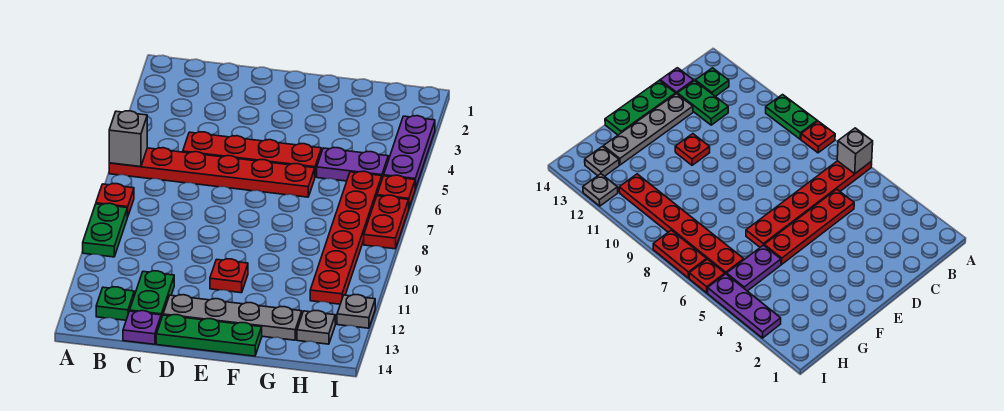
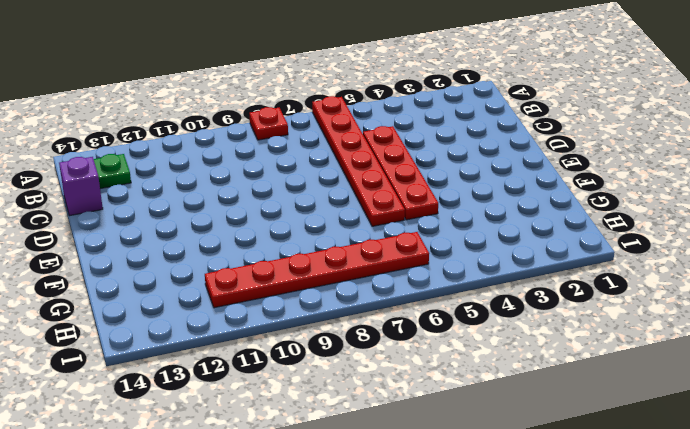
purple 1x1 brick [59,157,103,216] -> purple 1x1 plate [123,311,161,344]
none -> green 1x2 plate [83,203,127,257]
none -> green 1x2 plate [130,271,174,319]
none -> grey 1x4 plate [163,295,302,340]

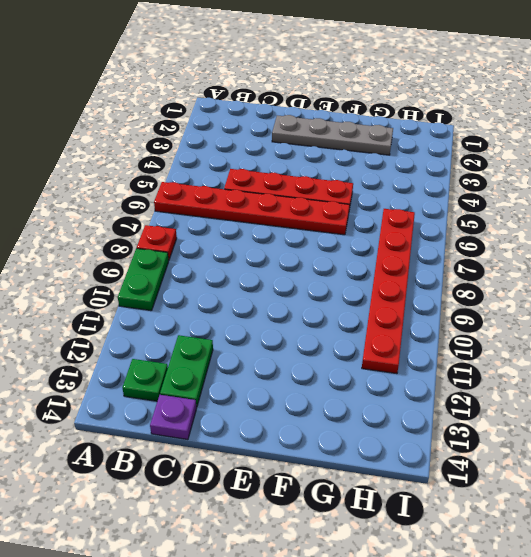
grey 1x4 plate [272,115,393,155] -> grey 1x4 plate moved to [163,295,302,340]
none -> green 1x3 plate [156,315,262,356]
none -> red 1x1 plate [210,259,248,293]
none -> purple 1x2 plate [317,148,388,181]

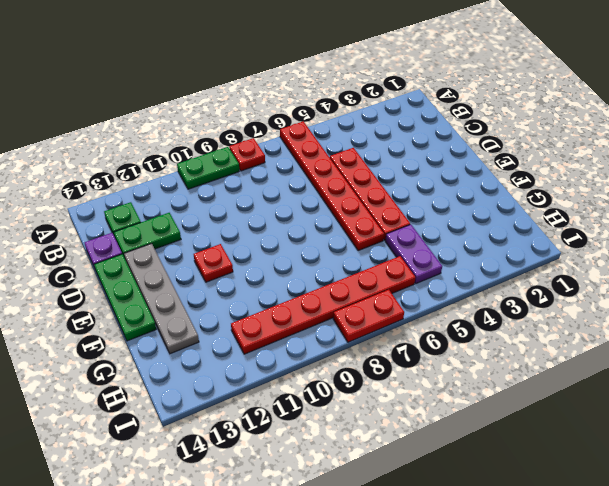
none -> grey 1x1 plate [297,311,335,344]
none -> purple 1x3 plate [384,116,435,189]
none -> red 1x1 plate [377,175,415,207]

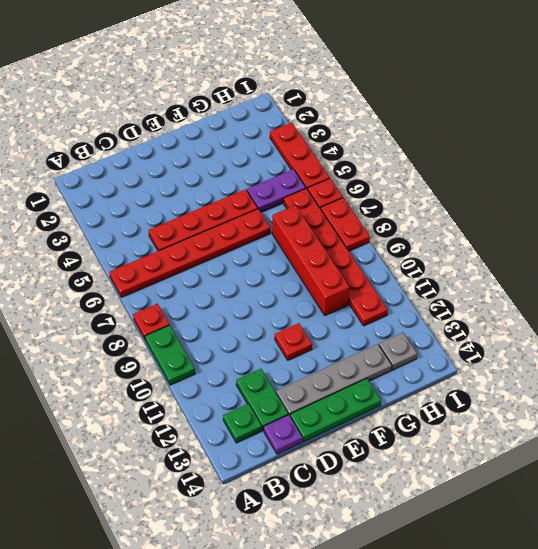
red 1x4 brick [272,205,350,315] -> none
red 1x3 plate [270,123,330,190] -> purple 1x3 plate [384,116,435,189]
none -> grey 1x1 plate [337,295,375,328]
none -> grey 1x1 brick [109,111,147,167]

